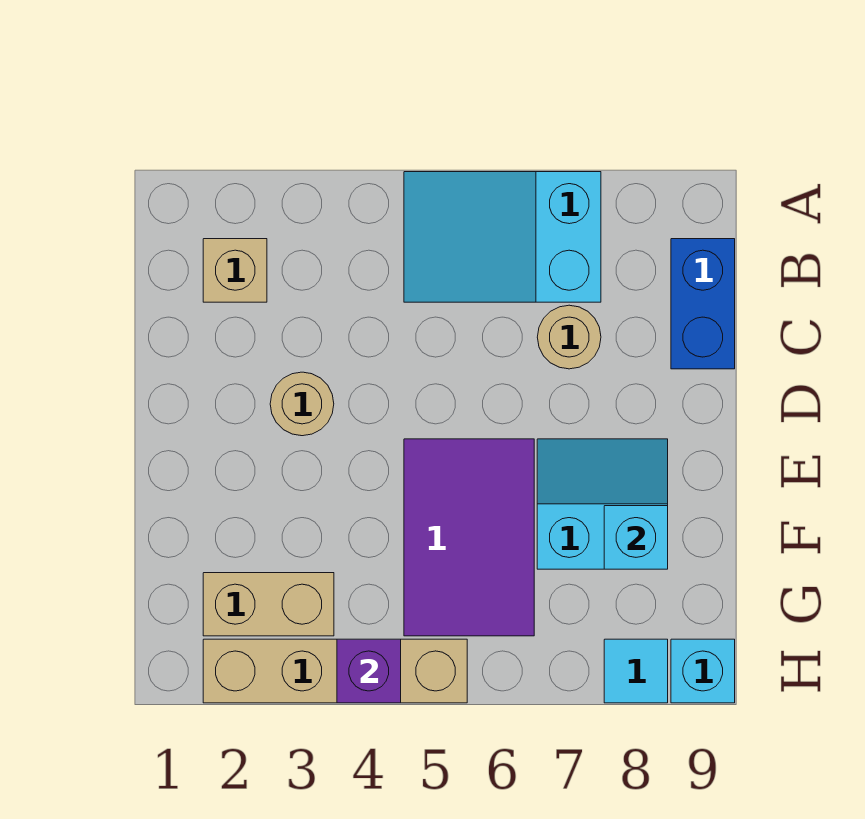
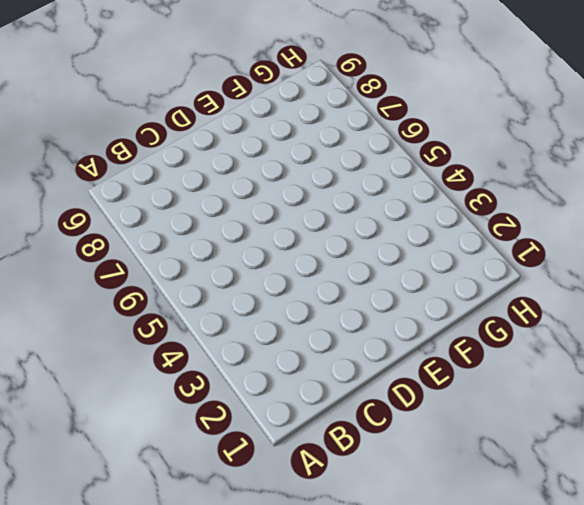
none -> cyan 2x3 slope [404,172,601,302]
none -> tan 1x1 brick [203,239,267,302]
none -> blue 1x2 brick [671,239,735,369]

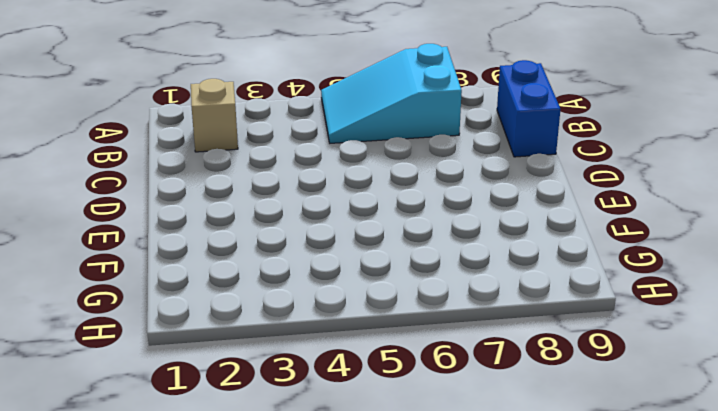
none -> tan 1x1 round brick [537,305,601,369]
none -> tan 1x1 round brick [270,372,334,436]
none -> purple 2x3 tile [404,439,534,636]

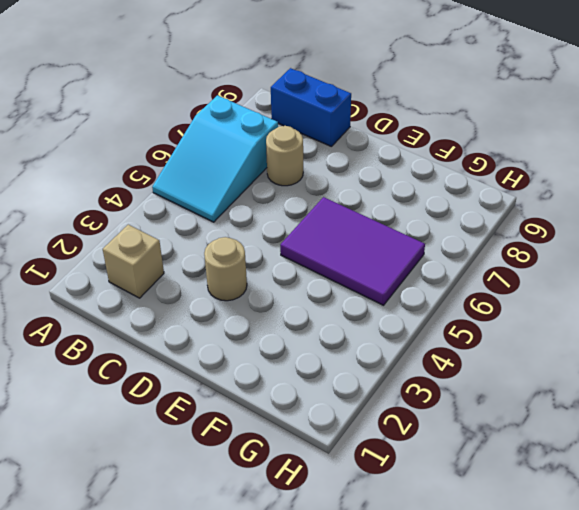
none -> cyan 2x2 slope [537,439,668,569]
none -> tan 1x2 brick [203,573,334,636]
none -> tan 1x4 brick [203,639,467,703]

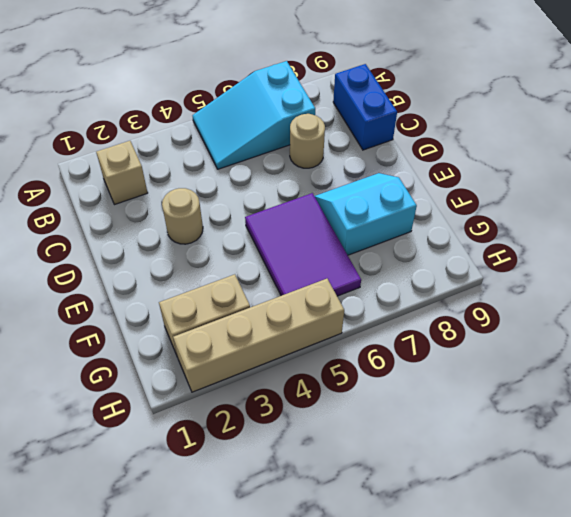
none -> cyan 1x1 tile [604,639,668,703]
none -> cyan 1x1 brick [671,639,735,703]
none -> cyan 1x1 brick [604,506,668,569]

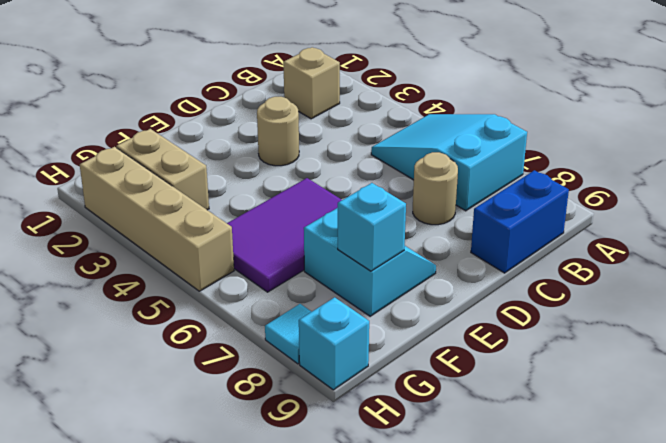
none -> purple 1x1 brick [337,639,401,703]

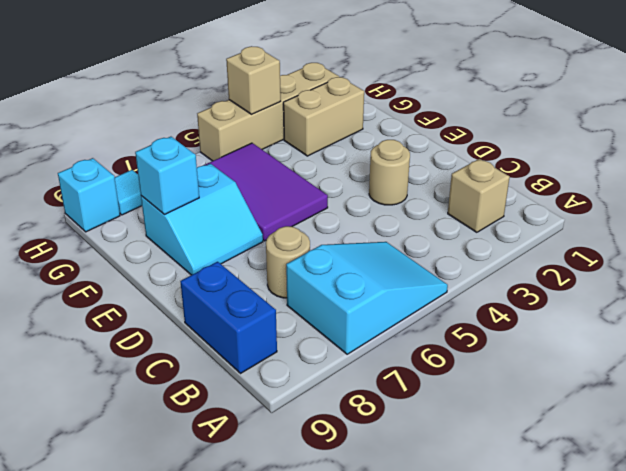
tan 1x1 brick [226,46,281,114] -> purple 1x1 brick [337,639,401,703]

